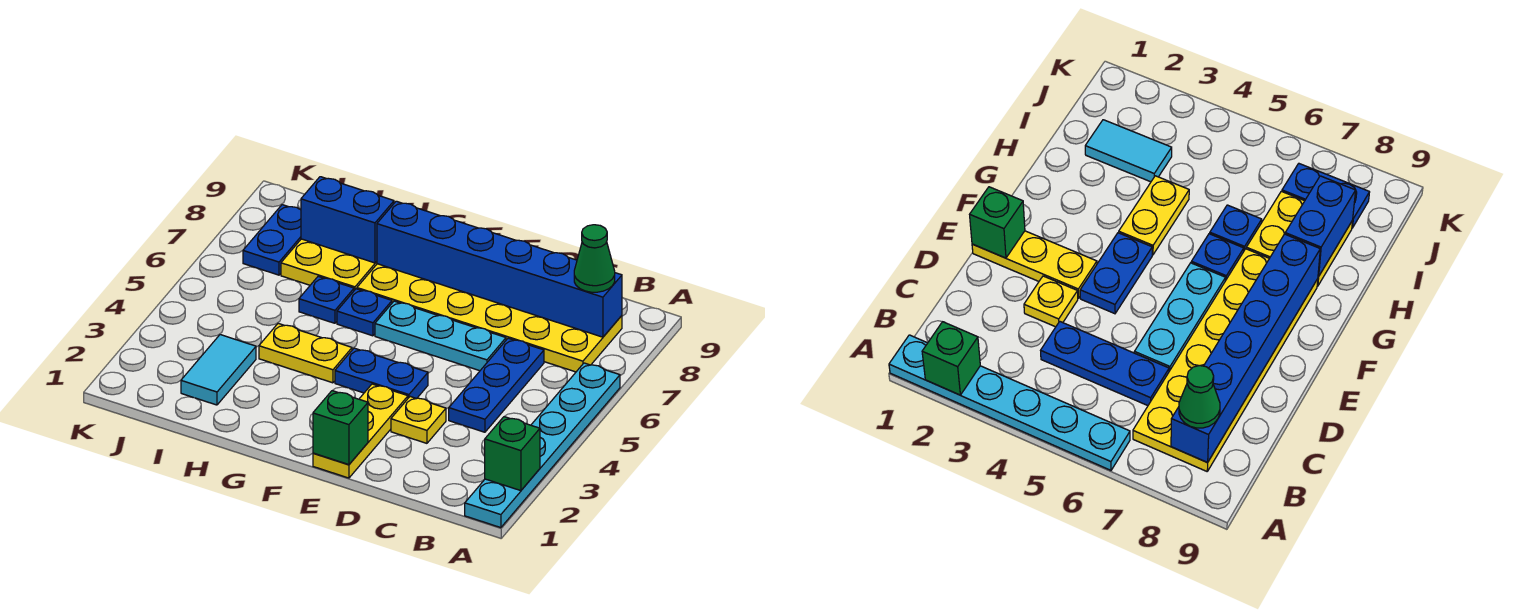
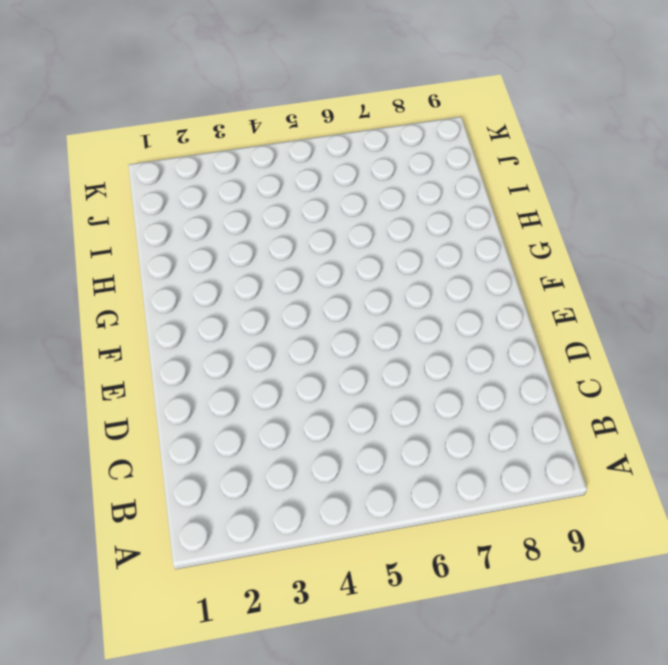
none -> cyan 1x6 plate [465,363,620,528]
none -> yellow 2x6 plate [357,264,622,372]
none -> blue 1x3 plate [449,338,544,432]

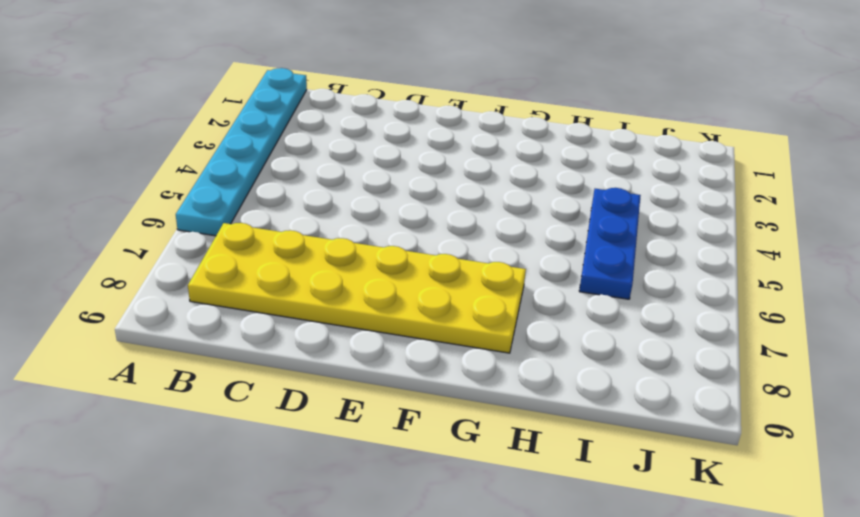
blue 1x3 plate [579,188,641,299] -> blue 1x3 plate moved to [449,338,544,432]
none -> yellow 1x1 plate [391,397,446,443]
none -> cyan 1x3 plate [375,301,506,371]
none -> yellow 1x3 plate [313,384,408,478]

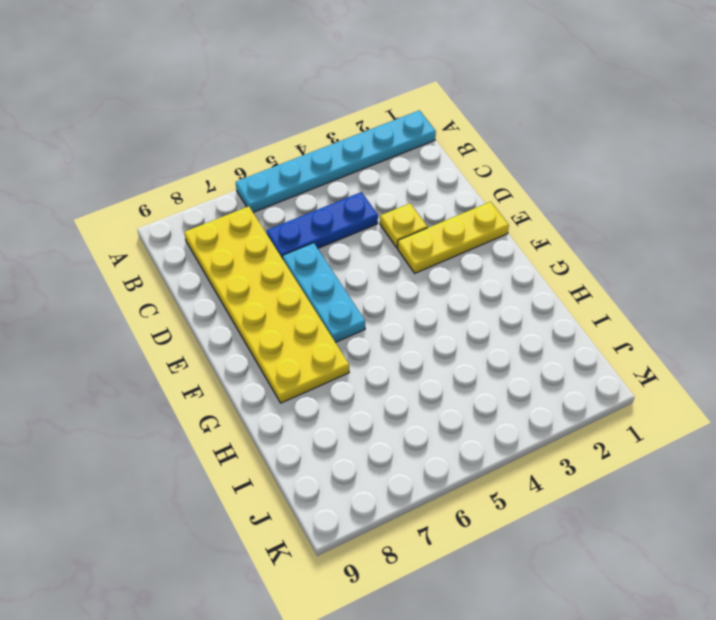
none -> blue 1x2 plate [335,348,428,399]
none -> yellow 1x2 plate [259,323,352,383]
none -> blue 1x1 plate [337,289,392,336]

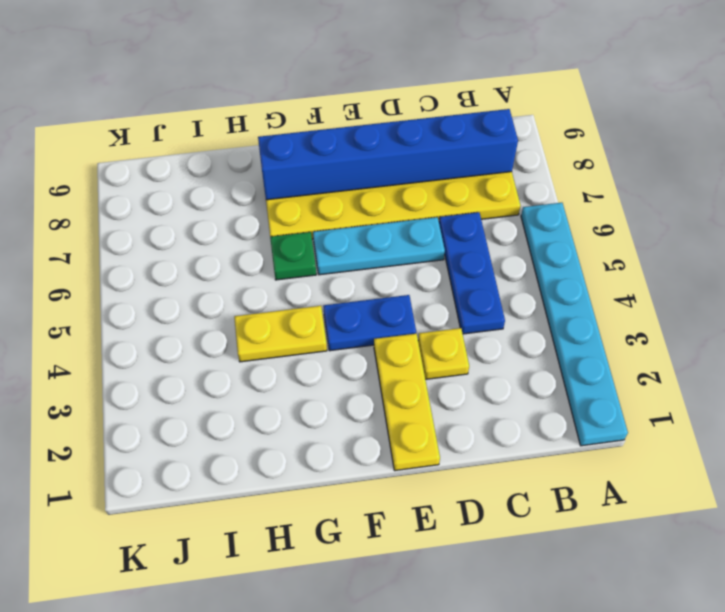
green 1x1 plate [270,232,316,280] -> blue 1x1 plate [337,289,392,336]
none -> blue 1x1 plate [299,276,354,323]
none -> yellow 2x2 plate [281,239,377,290]
none -> cyan 1x2 tile [181,335,256,405]

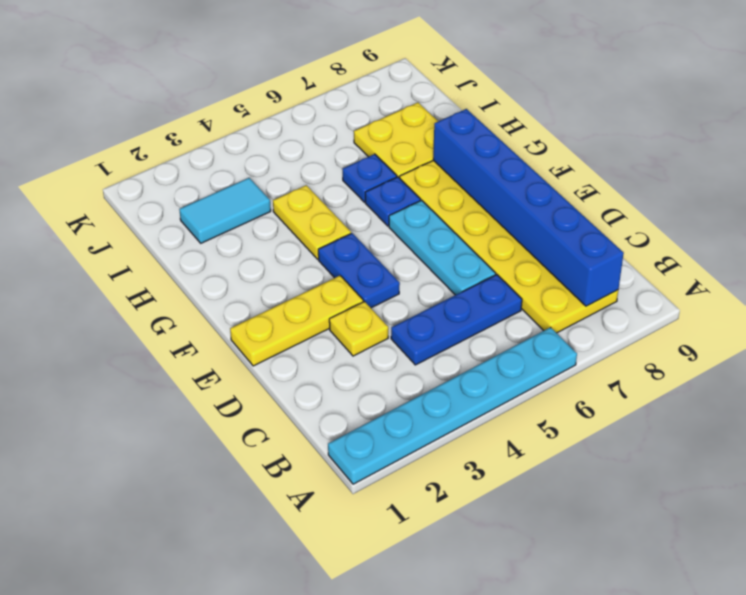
none -> blue 1x2 plate [243,205,301,275]
none -> green 1x1 brick [485,417,540,491]
none -> green 1x1 brick [313,391,368,465]

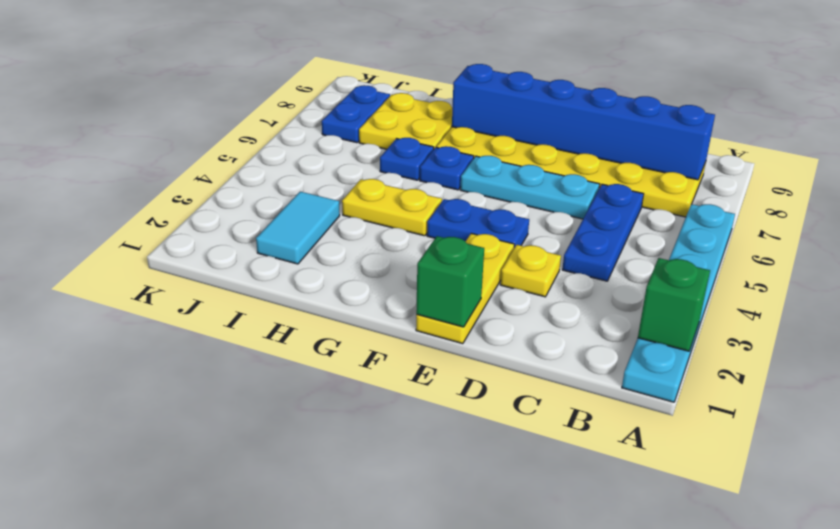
none -> blue 1x2 brick [301,177,394,263]
none -> green 1x1 cone [574,225,615,292]

